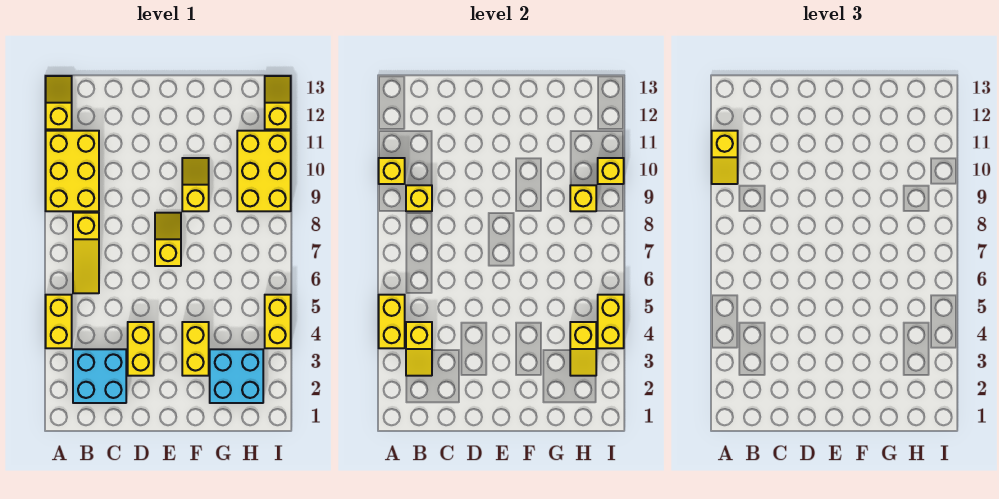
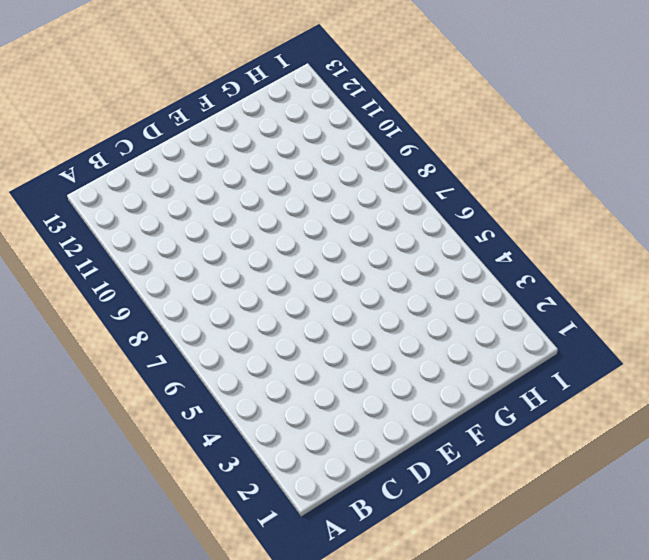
none -> yellow 1x2 brick [46,295,72,348]
none -> yellow 2x3 brick [46,131,99,211]
none -> yellow 1x2 slope [46,76,72,129]

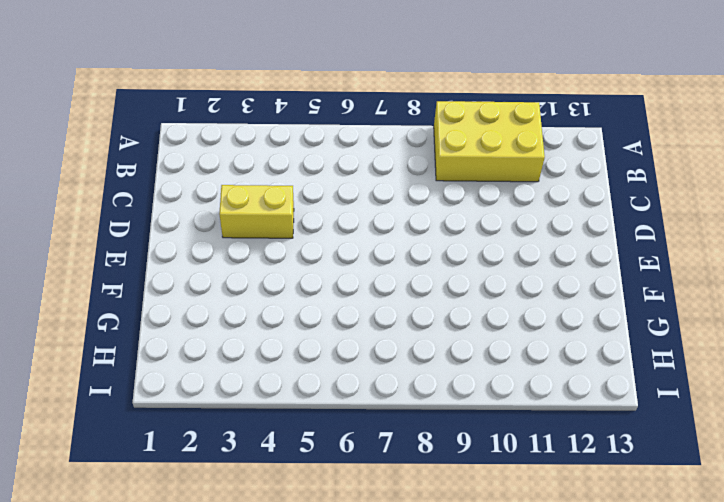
none -> yellow 1x2 brick [46,295,72,348]
none -> yellow 1x2 slope [46,76,72,129]
none -> cyan 2x2 brick [73,349,126,403]

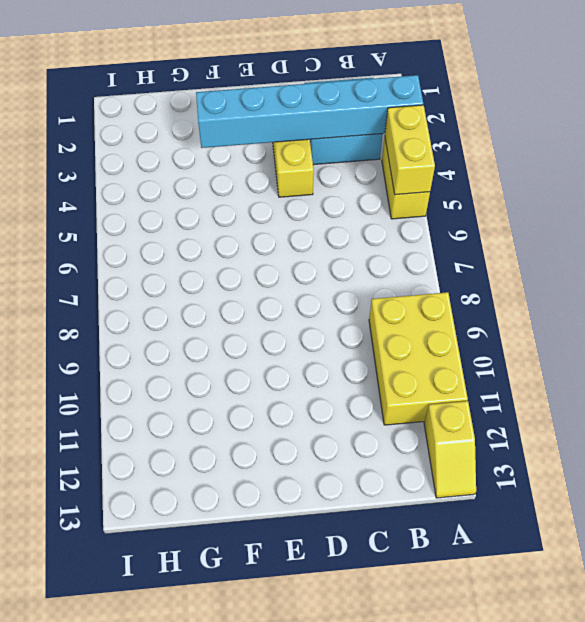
cyan 1x6 brick [196,75,423,148] -> yellow 1x2 slope [406,322,432,376]
none -> yellow 1x3 slope [73,213,99,293]
none -> yellow 1x2 slope [155,213,181,266]
none -> yellow 1x2 brick [182,322,209,376]

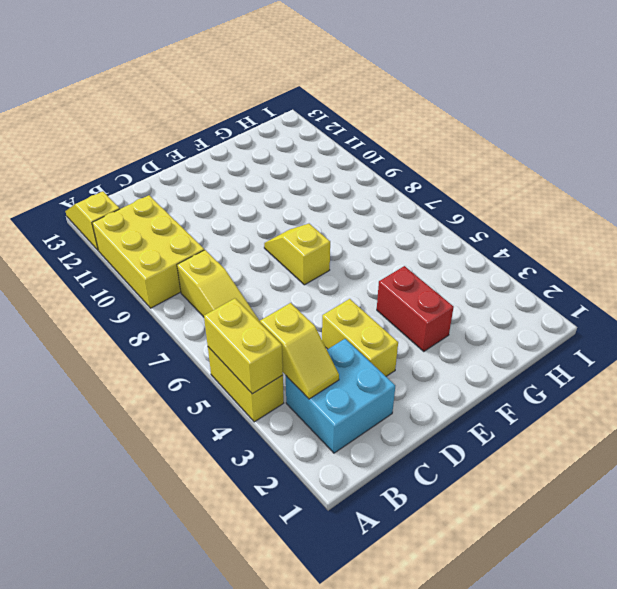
red 1x2 brick [377,266,454,351] -> yellow 1x2 brick [182,322,209,376]
none -> yellow 1x2 slope [182,158,209,211]
none -> cyan 2x2 brick [210,349,263,403]
none -> yellow 2x3 brick [237,131,291,211]

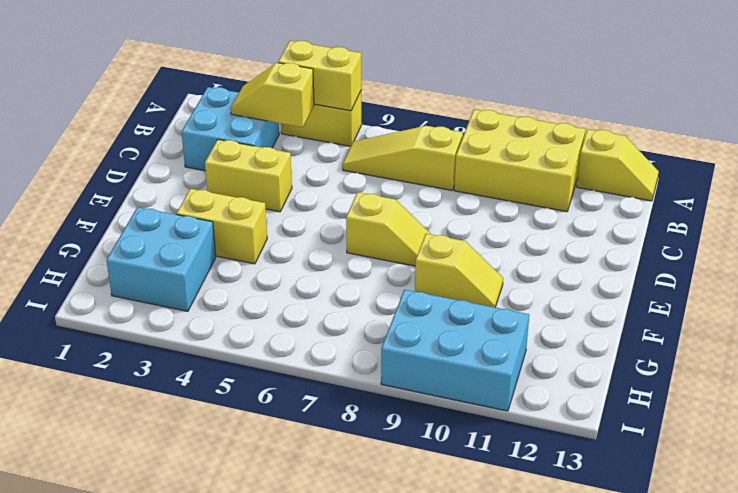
cyan 2x3 brick [381,290,529,411] -> yellow 2x3 brick [237,131,291,211]
none -> yellow 1x2 brick [265,295,291,348]
none -> yellow 1x2 slope [265,76,291,129]
none -> yellow 1x1 brick [379,158,405,184]

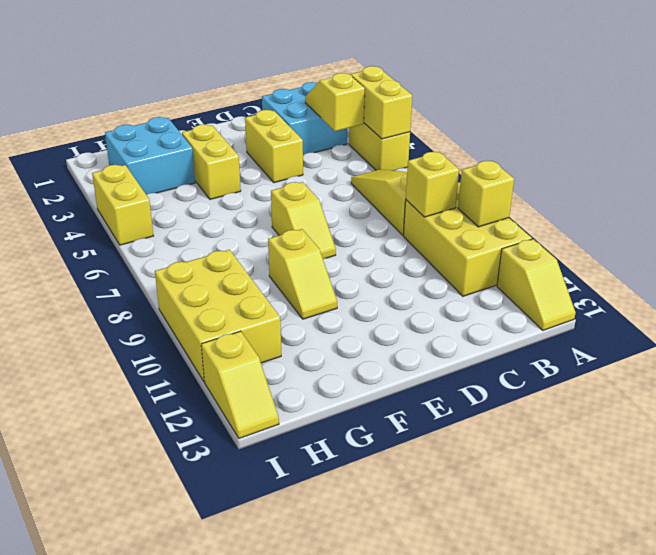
none -> yellow 1x2 slope [570,322,596,376]
none -> yellow 1x1 brick [570,185,596,211]
none -> yellow 1x2 brick [598,295,624,348]

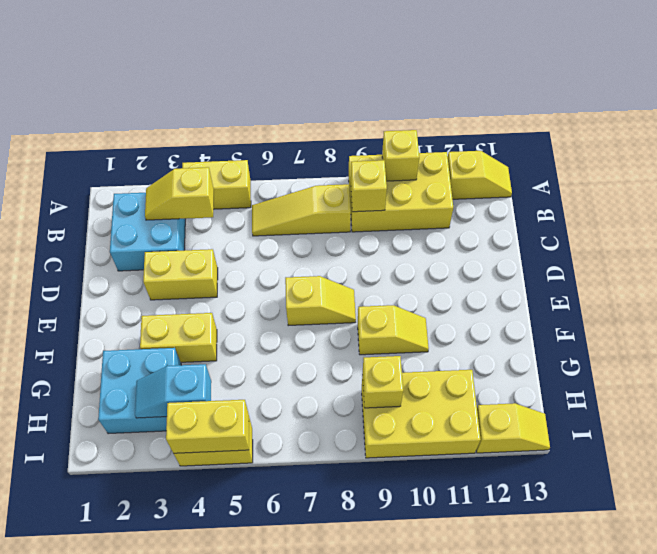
cyan 1x2 slope [135,364,211,418] -> yellow 1x2 slope [570,322,596,376]
none -> yellow 1x2 brick [379,295,405,348]
none -> yellow 1x1 brick [598,158,624,184]
none -> yellow 1x2 slope [712,131,738,184]

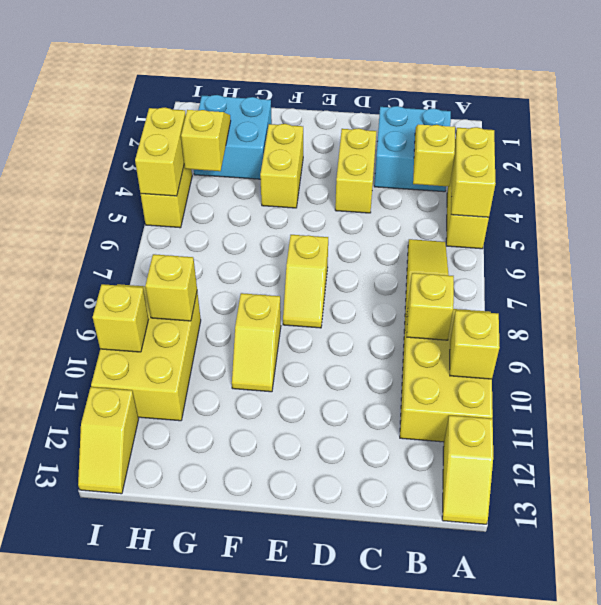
none -> yellow 1x2 slope [712,131,738,184]

